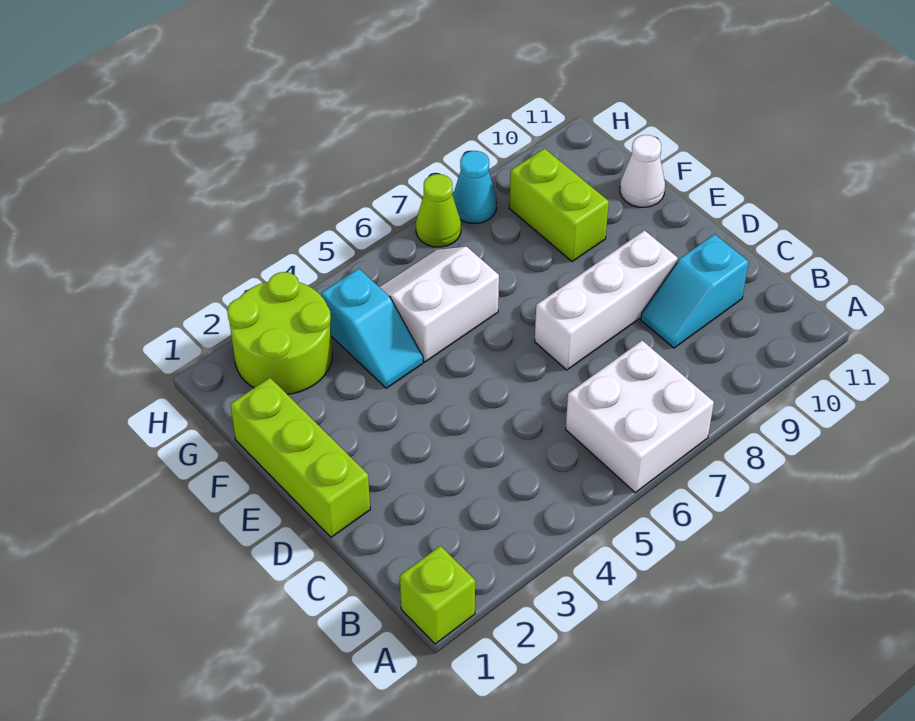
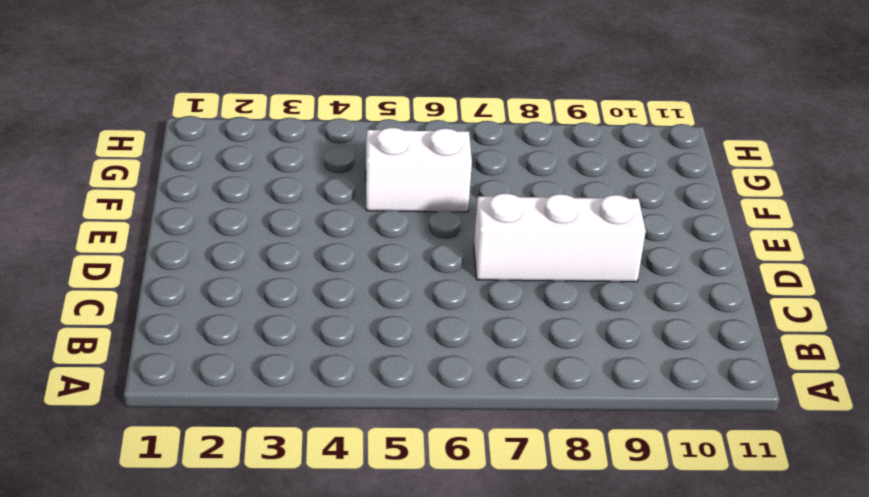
none -> lime 1x1 brick [400,546,475,644]
none -> white 2x2 brick [566,341,714,493]
none -> cyan 1x2 slope [641,234,749,348]

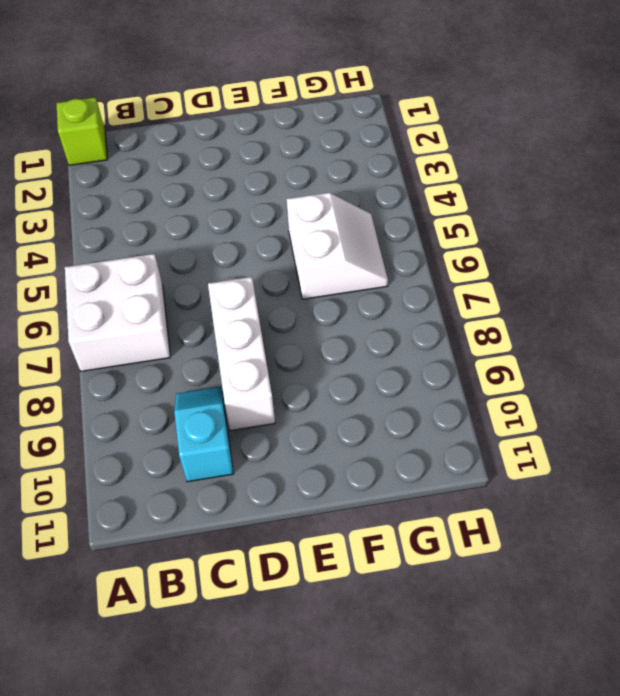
none -> lime 1x3 brick [230,378,370,537]
none -> cyan 1x2 slope [321,269,423,388]
none -> lime 1x2 brick [509,148,609,262]

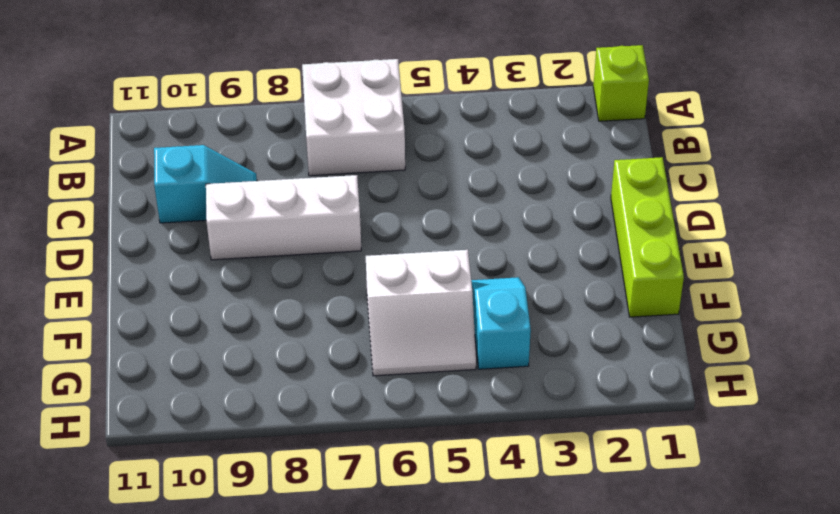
none -> lime 1x2 brick [509,148,609,262]
none -> white 1x1 cone [620,135,665,207]
none -> lime 2x2 round brick [227,272,333,394]

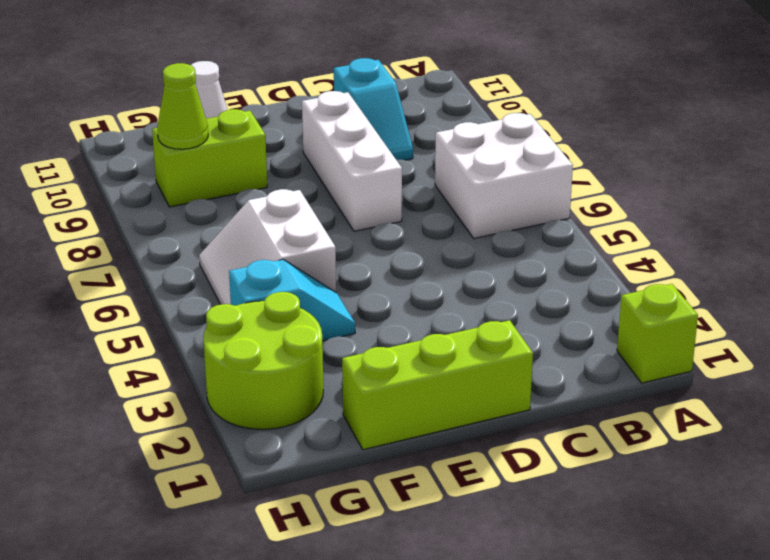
lime 1x1 cone [157,63,208,149] -> lime 1x1 cone moved to [416,174,461,247]
none -> cyan 1x1 cone [453,151,497,224]

